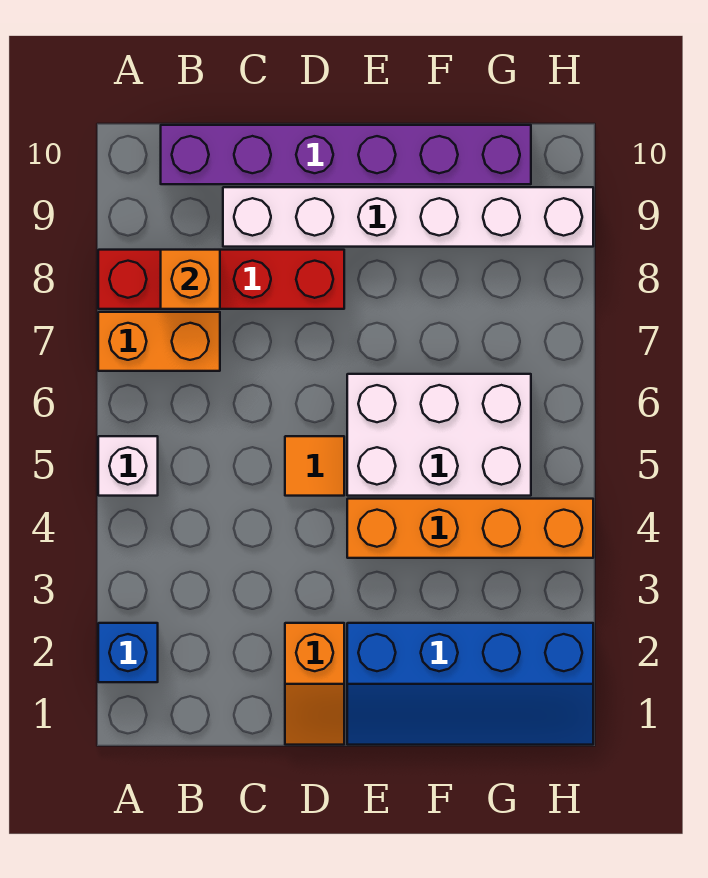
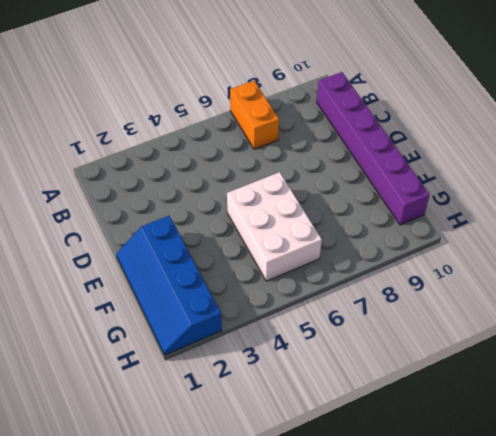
none -> blue 1x1 brick [98,623,158,682]
none -> white 1x1 brick [98,436,158,496]
none -> red 1x4 brick [98,250,344,309]

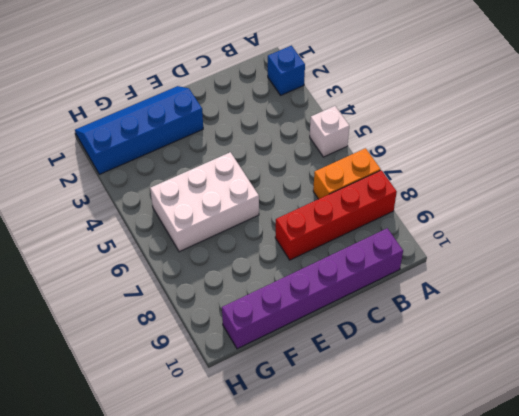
none -> white 1x6 brick [223,187,593,247]
none -> orange 1x2 slope [285,623,344,745]
none -> orange 1x1 tile [285,436,344,496]

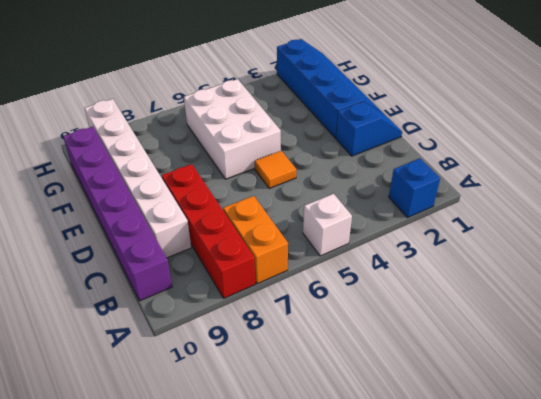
blue 1x2 slope [336,102,402,156] -> orange 1x2 slope [285,623,344,745]
none -> orange 1x4 brick [347,499,593,558]
none -> orange 1x1 brick [161,250,220,309]

